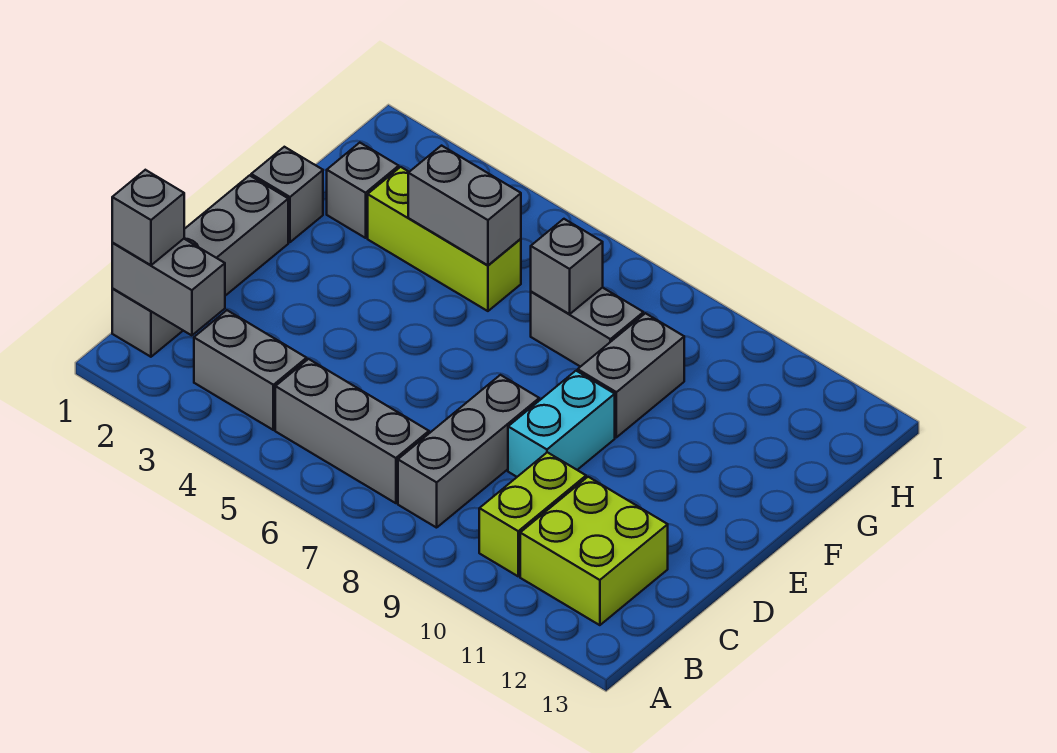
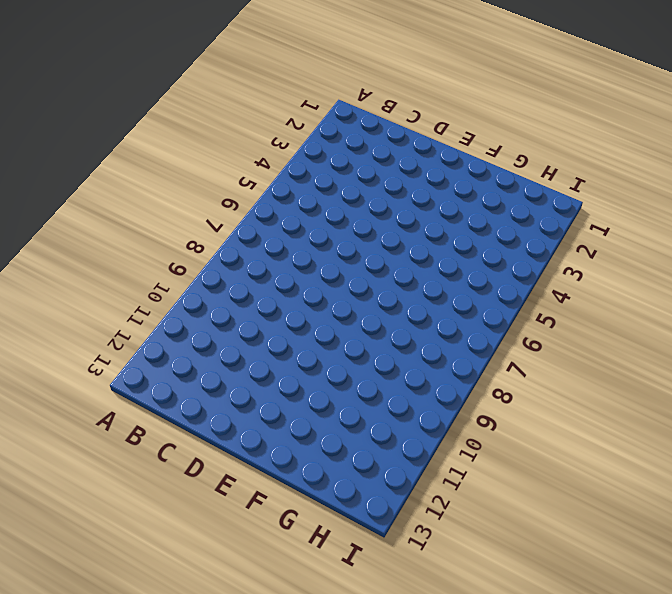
none -> grey 1x4 brick [112,175,288,357]
none -> grey 1x2 brick [194,310,307,430]
none -> grey 1x3 brick [275,359,429,503]

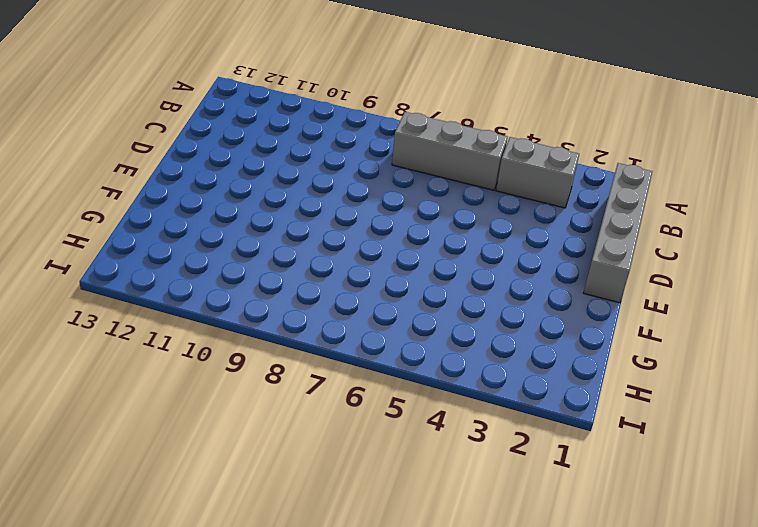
none -> grey 1x3 brick [398,375,539,528]
none -> lime 1x2 brick [479,452,586,576]
none -> lime 2x2 brick [520,477,668,625]

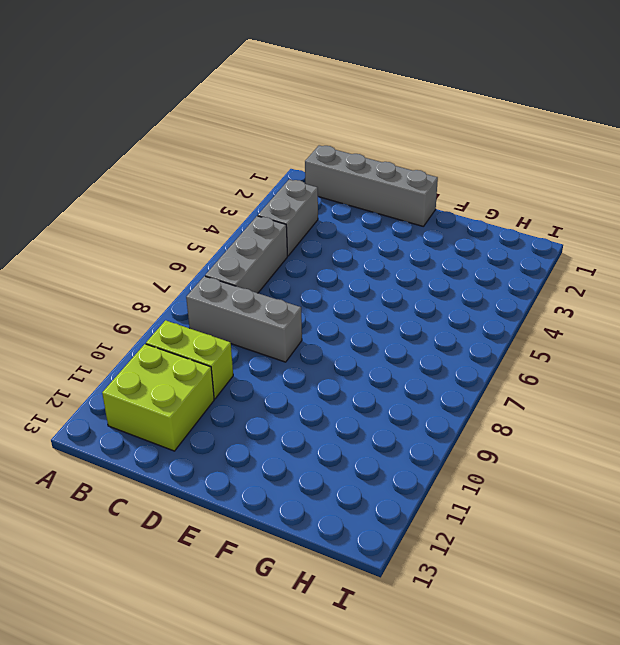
none -> cyan 1x2 brick [508,371,615,477]
none -> grey 1x1 brick [251,147,323,242]
none -> grey 1x2 brick [578,313,684,437]

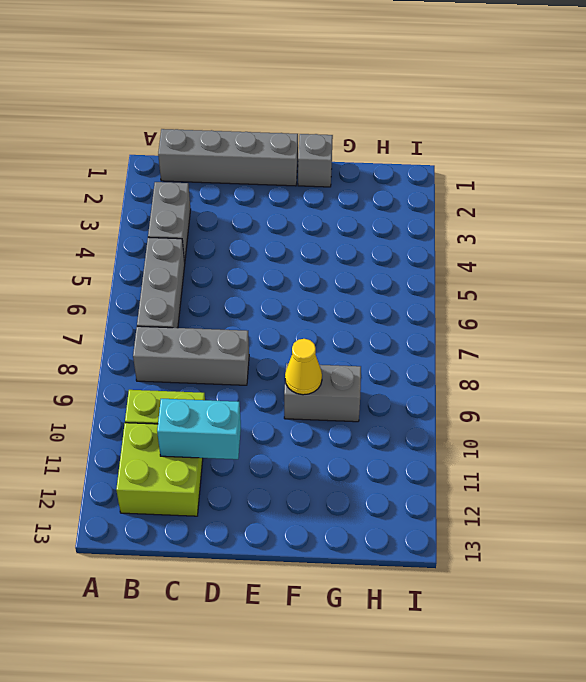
cyan 1x2 brick [157,399,241,459] -> cyan 1x2 brick moved to [508,371,615,477]
yellow 1x1 cone [285,339,322,395] -> none
none -> grey 1x1 brick [327,143,399,238]
none -> lime 1x3 brick [368,167,521,311]
none -> grey 1x2 brick [531,287,643,367]

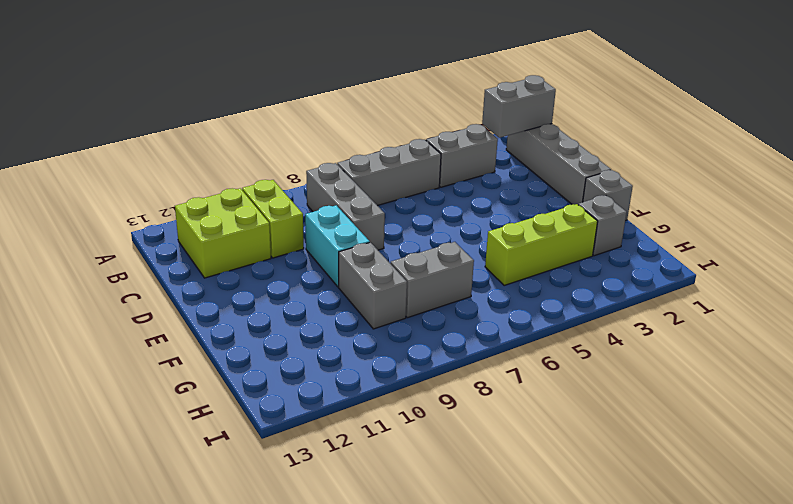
none -> grey 1x2 brick [408,146,521,265]
none -> grey 1x1 brick [531,219,603,314]
none -> grey 1x1 brick [112,170,184,265]

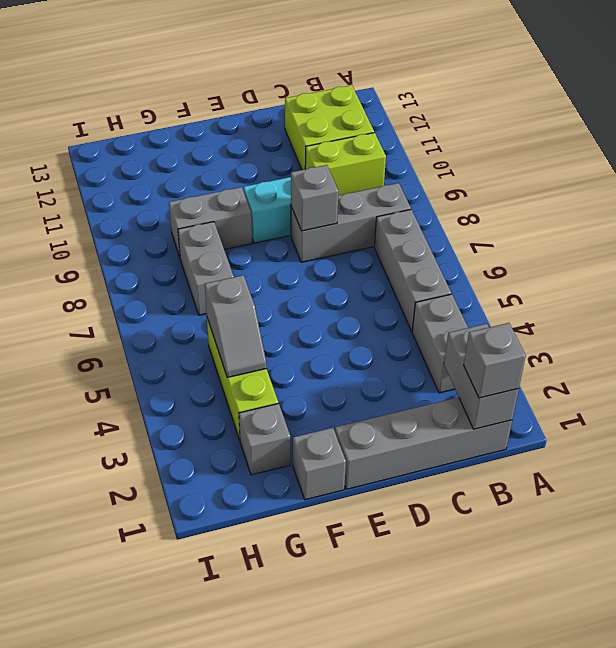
grey 1x1 brick [291,165,338,231] -> grey 1x1 brick moved to [531,219,603,314]
grey 1x2 slope [205,275,267,378] -> grey 1x2 brick [408,146,521,265]

